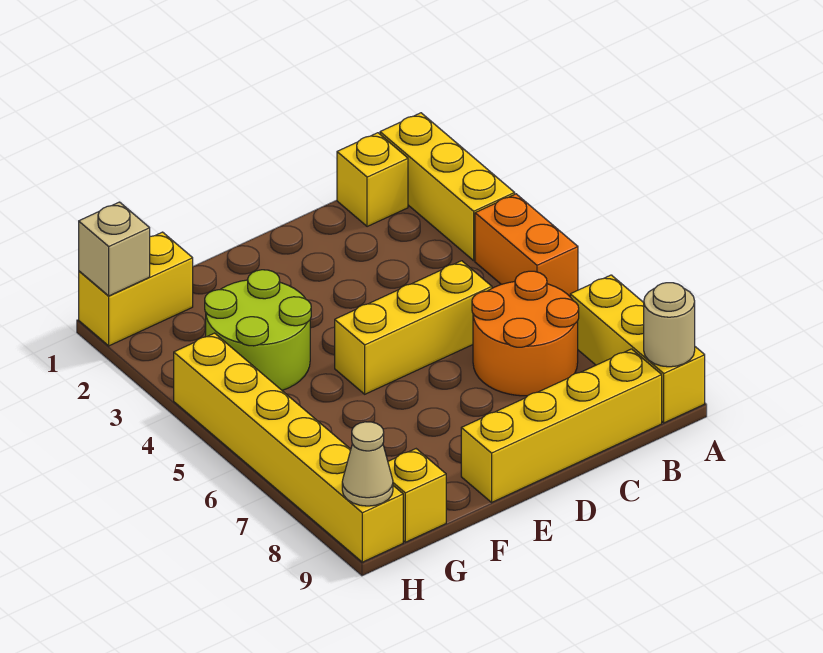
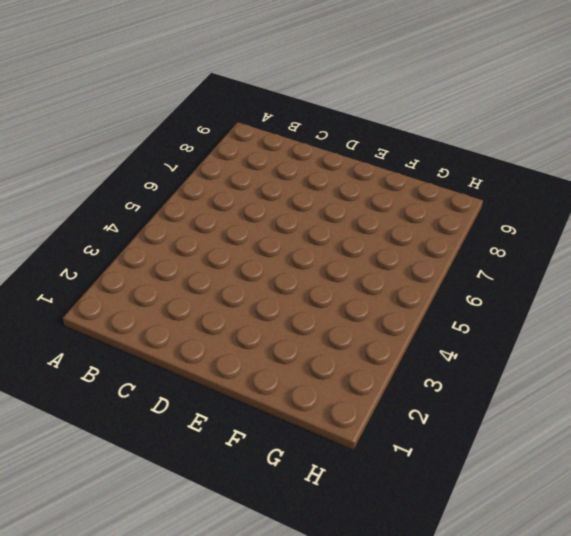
none -> yellow 1x3 brick [380,113,515,261]
none -> orange 1x2 brick [475,194,578,296]
none -> yellow 1x3 brick [570,275,705,423]

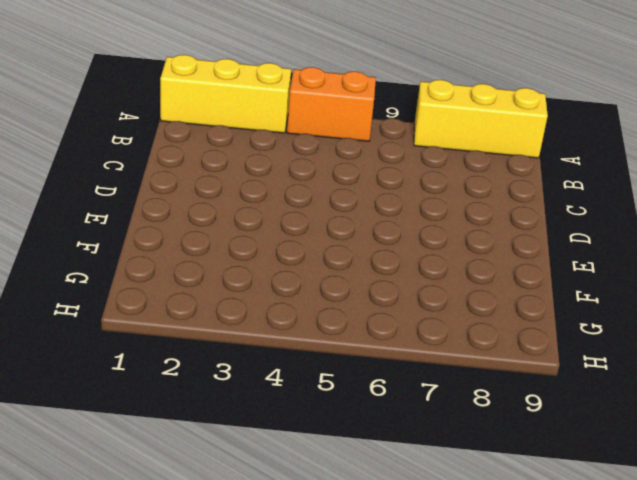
none -> yellow 1x1 brick [337,133,408,227]
none -> orange 2x2 round brick [472,271,579,396]
none -> yellow 1x4 brick [461,349,662,502]

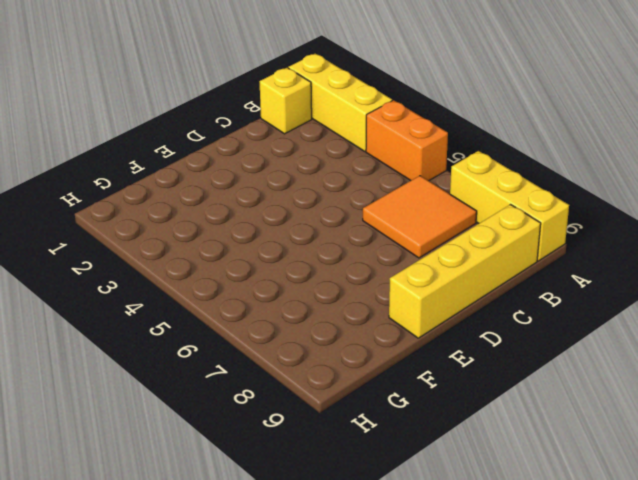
orange 2x2 tile [363,176,477,258] -> orange 2x2 round brick [472,271,579,396]
none -> yellow 1x3 brick [335,261,492,394]
none -> lime 2x2 round brick [205,270,311,390]
none -> yellow 1x2 brick [79,232,193,346]

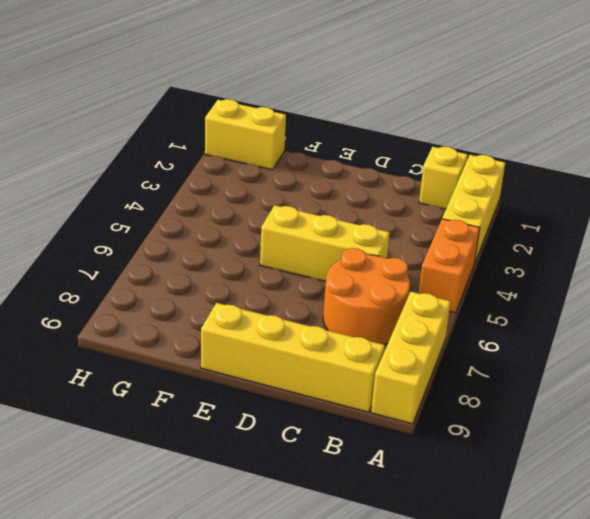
none -> lime 2x2 round brick [205,270,311,390]
none -> yellow 1x1 brick [388,449,446,542]
none -> yellow 1x6 brick [174,333,403,562]

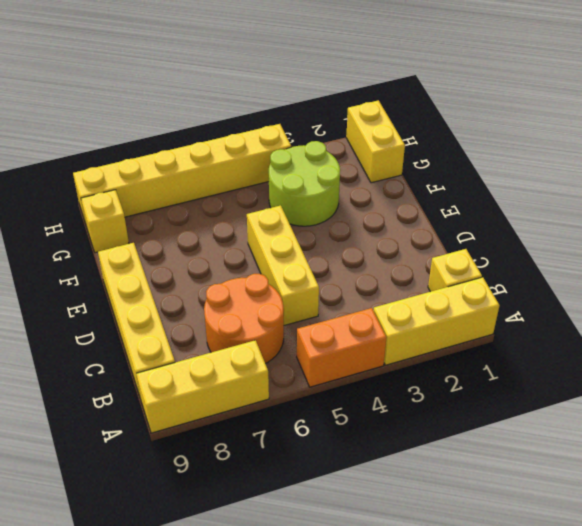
none -> tan 1x1 round brick [644,283,695,367]
none -> tan 1x1 brick [79,202,150,296]
none -> tan 1x1 cone [342,422,393,506]

